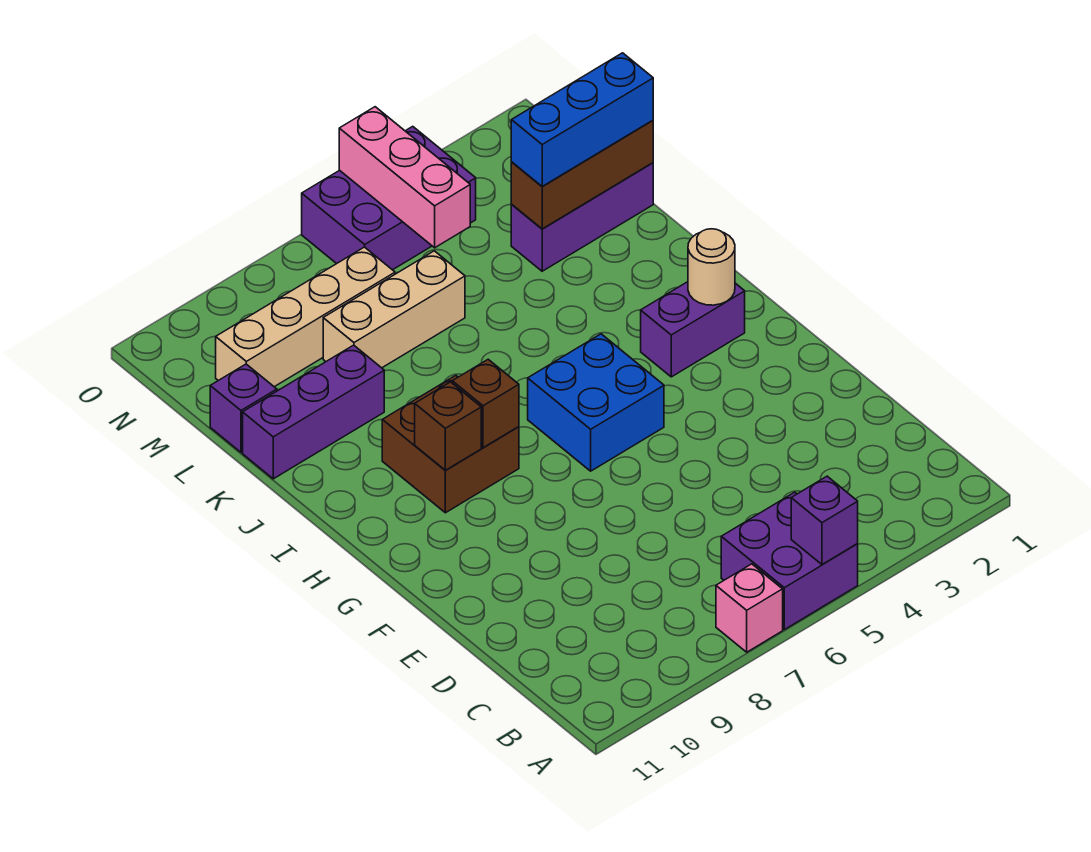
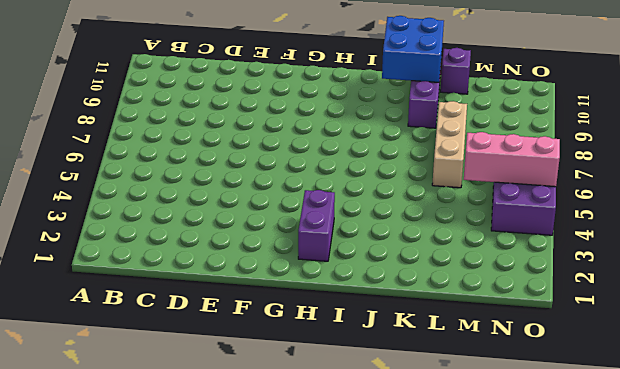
blue 2x2 brick [382,16,444,82] -> blue 2x2 brick moved to [528,334,664,471]
none -> purple 2x2 brick [721,492,858,630]
none -> pink 1x1 brick [716,564,783,652]
none -> brown 2x2 brick [382,375,519,513]

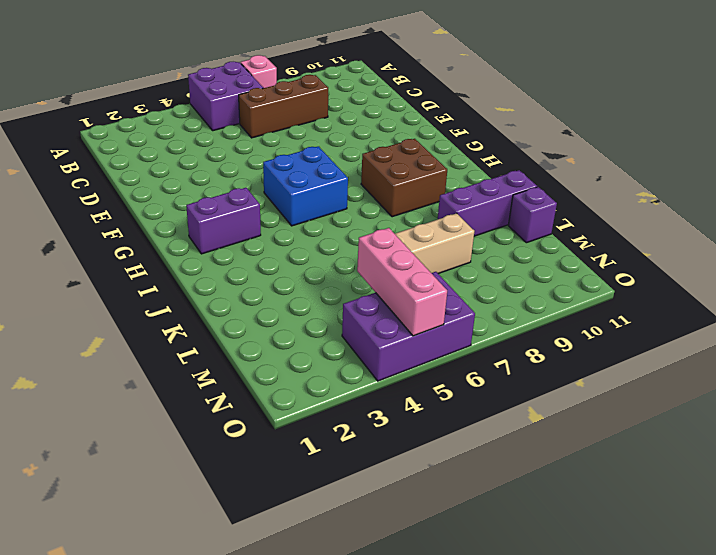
brown 1x3 brick [239,75,328,138] -> brown 1x3 brick moved to [511,121,653,229]
none -> purple 1x3 brick [511,163,653,271]
none -> tan 1x4 brick [216,247,395,387]
none -> purple 1x1 brick [791,476,858,564]

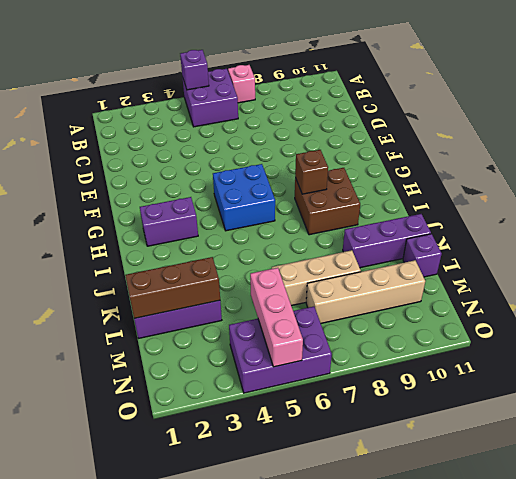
none -> tan 1x1 round brick [688,229,735,305]
none -> brown 1x1 brick [415,382,481,470]
none -> blue 1x3 brick [511,53,653,187]

